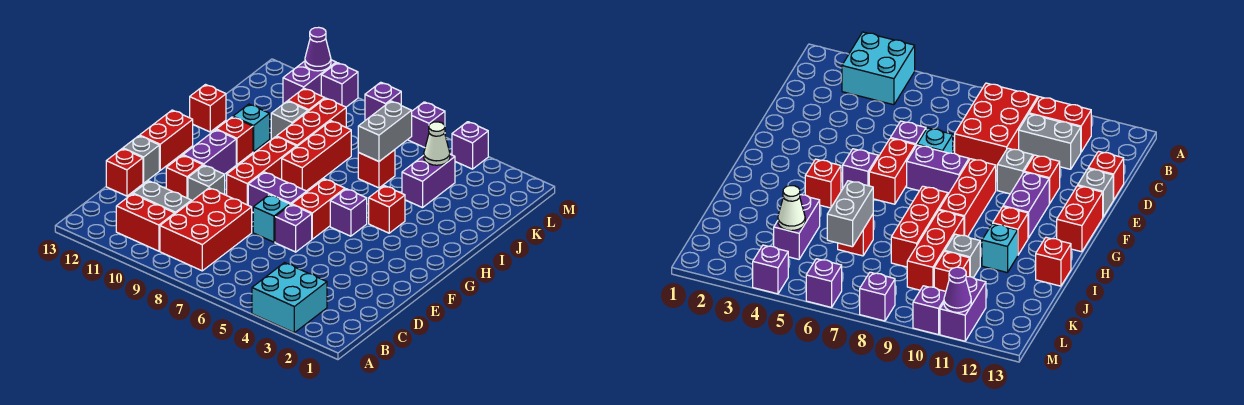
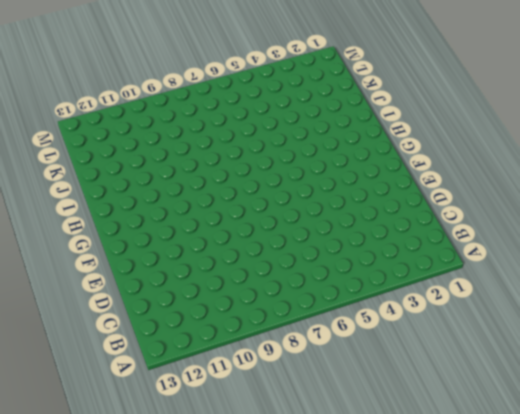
none -> cyan 2x2 brick [252,263,327,333]
none -> red 2x3 brick [160,188,252,271]
none -> red 1x2 brick [116,194,175,251]
none -> grey 1x2 brick [133,181,191,214]

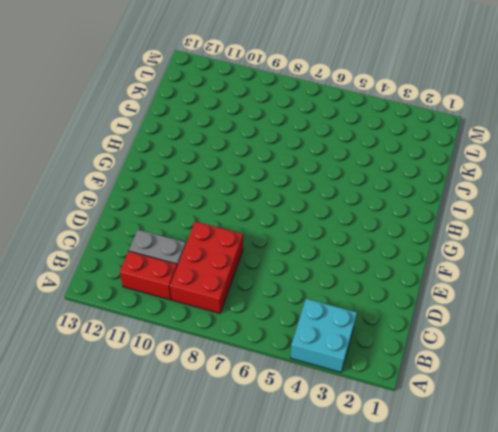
none -> red 1x1 brick [106,149,143,196]
none -> purple 1x1 brick [275,204,312,252]
none -> cyan 1x1 brick [253,195,290,242]
none -> grey 1x1 brick [188,165,225,201]

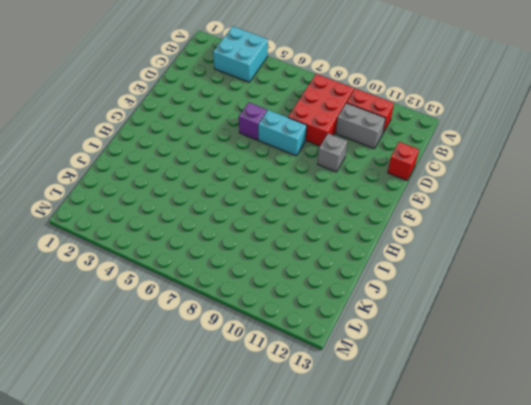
cyan 1x2 brick [258,110,307,156] -> cyan 1x1 brick [253,195,290,242]
none -> red 1x1 brick [166,155,203,198]
none -> grey 1x1 brick [123,136,159,183]
none -> red 1x2 brick [292,179,345,239]
none -> purple 1x2 brick [248,172,307,212]

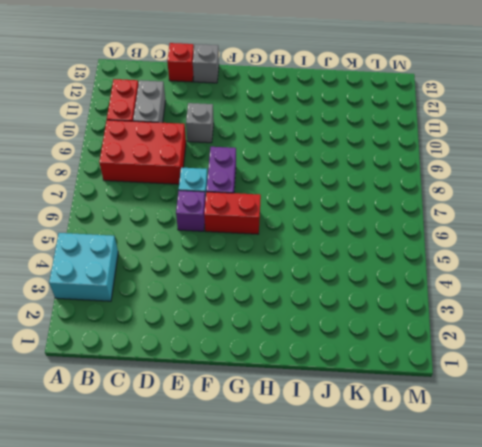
none -> red 1x1 brick [166,155,203,198]
none -> red 1x3 brick [227,137,296,205]
none -> purple 1x2 brick [183,130,236,174]
none -> red 1x2 brick [140,110,193,170]

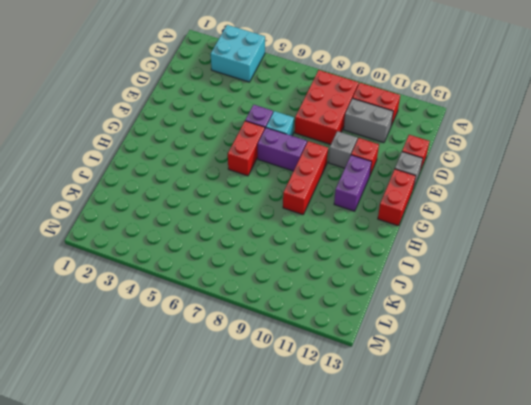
none -> purple 1x1 brick [330,189,367,236]
none -> red 1x1 brick [369,186,405,233]
none -> red 1x3 brick [282,121,351,191]
none -> red 1x1 brick [216,117,253,164]

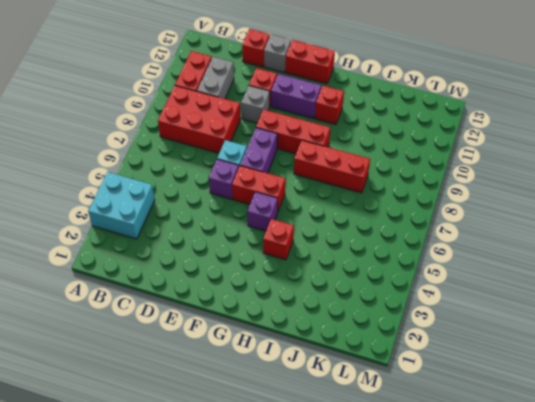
none -> red 1x3 brick [277,98,346,147]
none -> cyan 1x1 brick [233,104,270,152]
none -> red 1x1 brick [190,85,226,132]
none -> purple 1x2 brick [402,154,455,208]

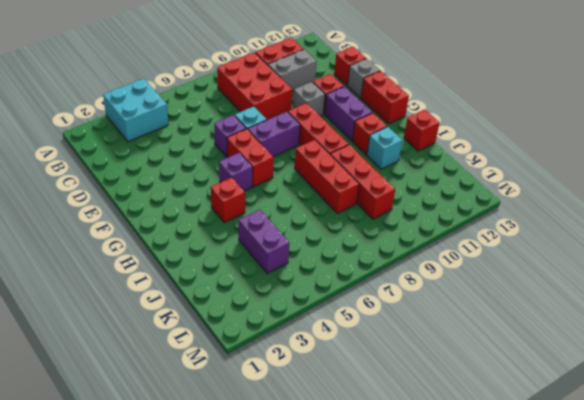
none -> red 1x1 brick [358,150,395,188]
none -> grey 1x1 brick [271,101,308,140]
none -> red 1x1 brick [288,88,325,111]
none -> purple 1x2 brick [283,60,336,104]

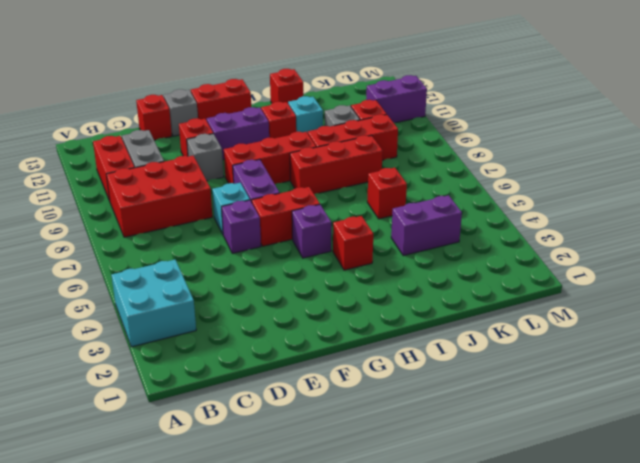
none -> purple 1x1 brick [452,122,488,169]
none -> purple 1x1 brick [408,102,445,148]
none -> purple 1x1 brick [365,82,401,120]
none -> purple 1x1 brick [321,63,358,107]

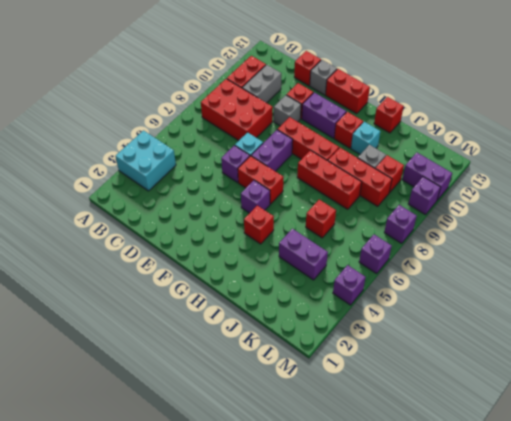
none -> grey 1x2 brick [358,101,412,161]
none -> white 1x1 cone [424,122,450,165]
none -> purple 1x1 cone [305,27,331,71]

